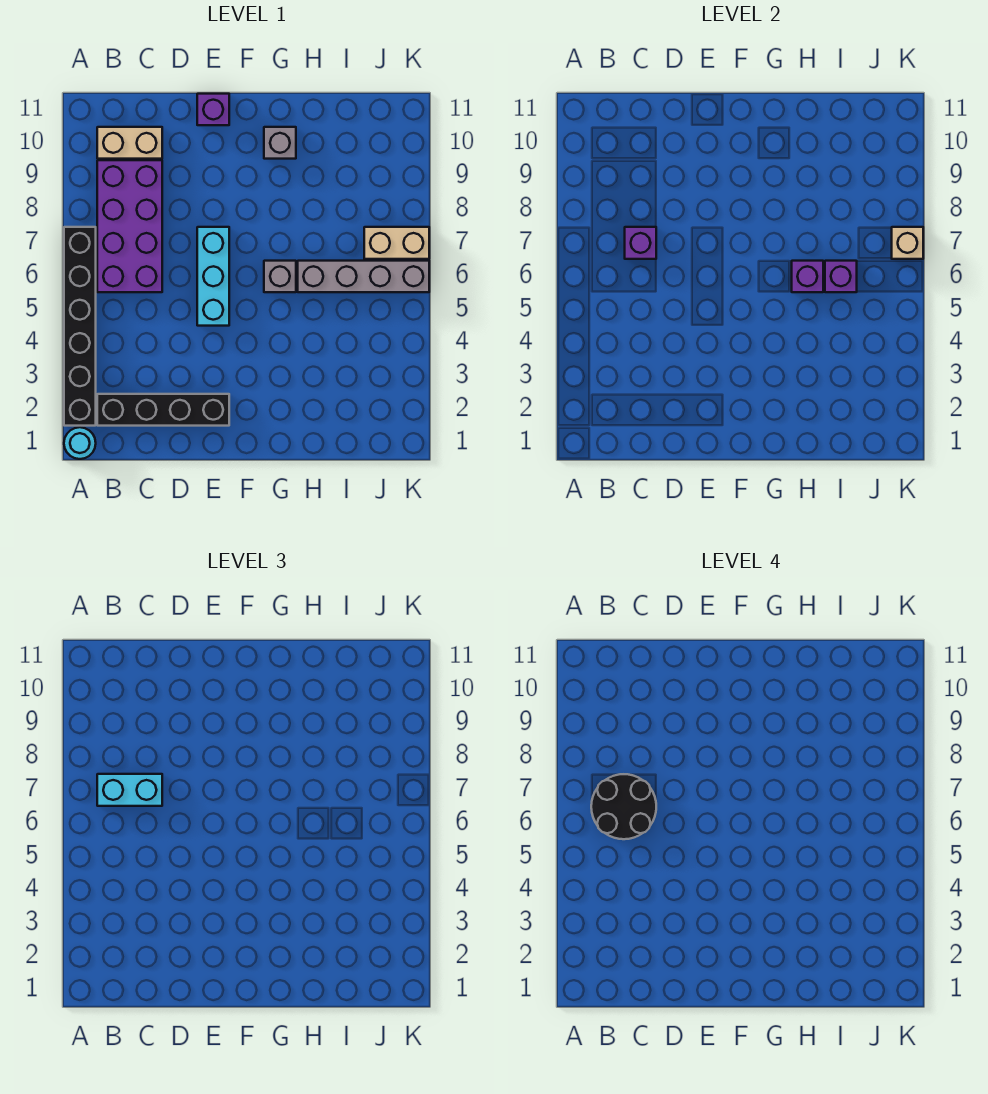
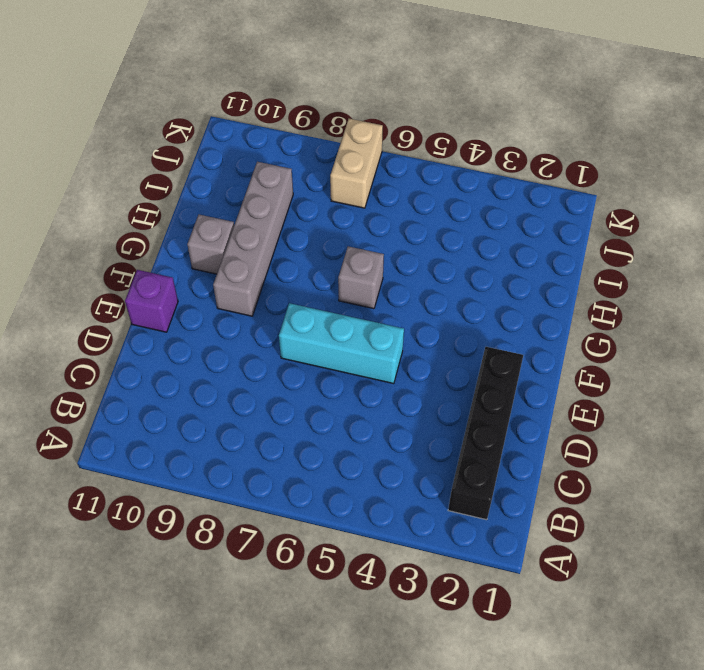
grey 1x4 brick [213,162,293,316] -> grey 1x4 brick moved to [298,261,429,292]
none -> cyan 1x1 round brick [64,427,96,459]
none -> black 1x6 brick [64,227,96,426]
none -> purple 2x4 brick [97,160,162,292]

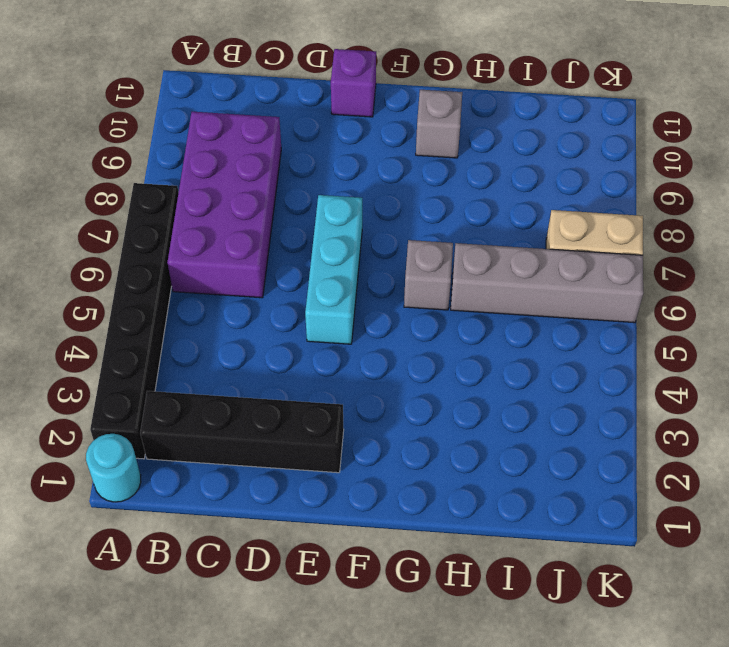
none -> tan 1x2 brick [97,127,162,159]
none -> purple 1x1 brick [625,227,656,259]
none -> purple 1x1 brick [792,261,823,292]

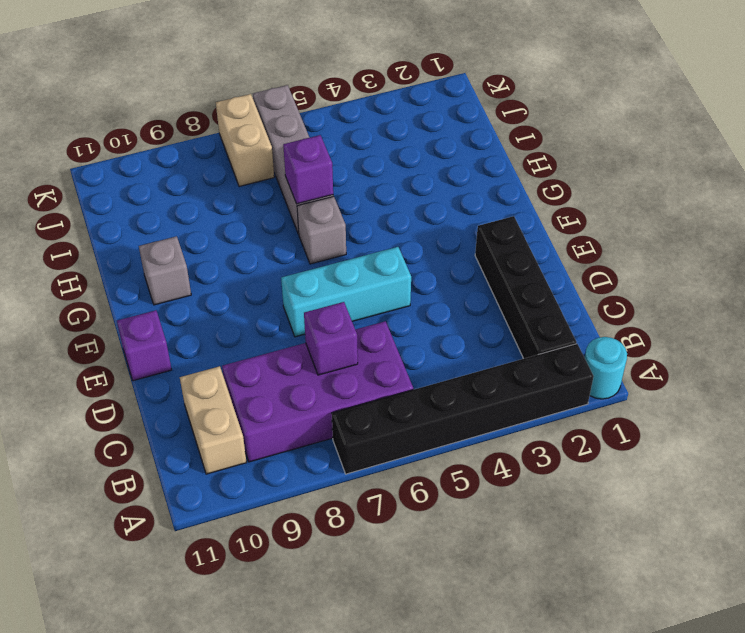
none -> purple 1x1 brick [825,261,857,292]
none -> tan 1x1 brick [892,227,923,259]
none -> cyan 1x2 brick [97,774,162,806]

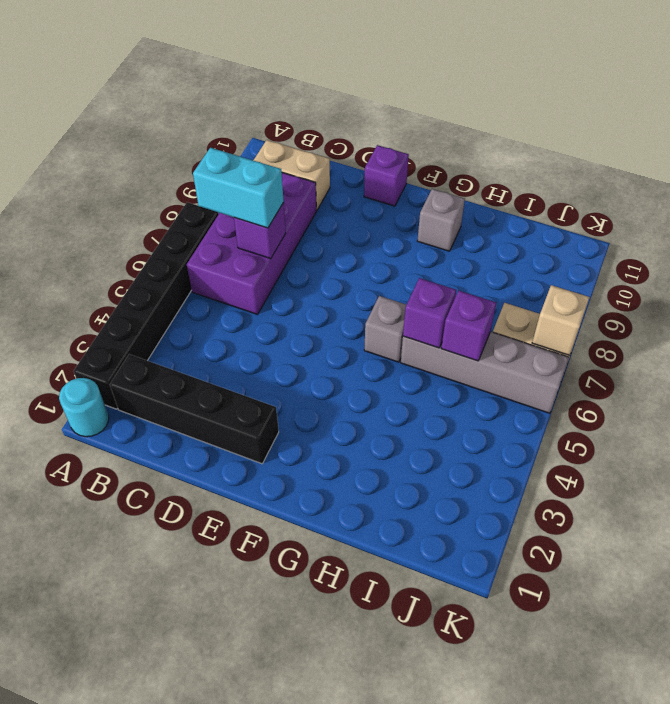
none -> cyan 1x3 brick [197,227,229,326]
none -> black 2x2 round brick [591,774,656,839]

